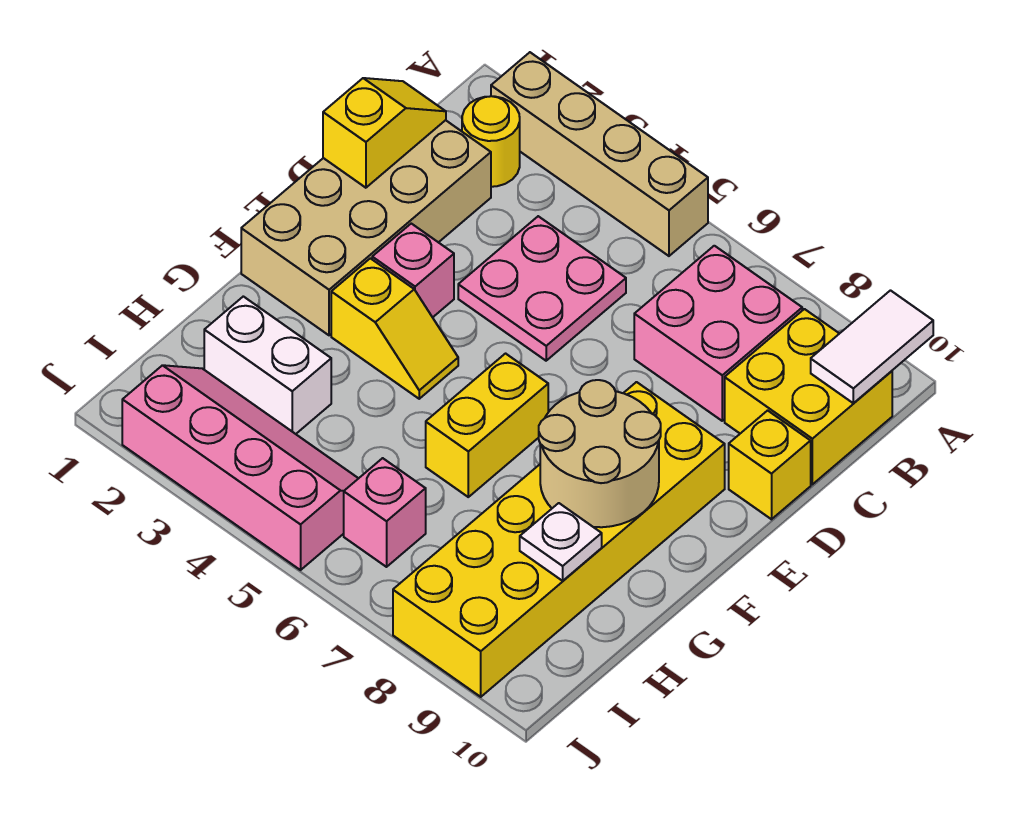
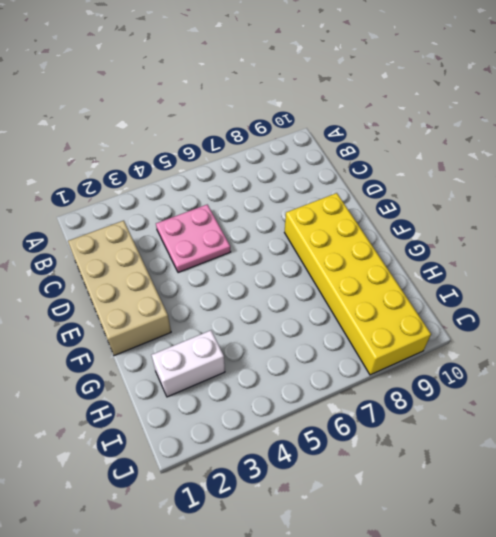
none -> tan 1x4 brick [491,52,708,256]
none -> yellow 1x1 round brick [462,96,520,187]
none -> pink 2x2 brick [634,246,802,421]

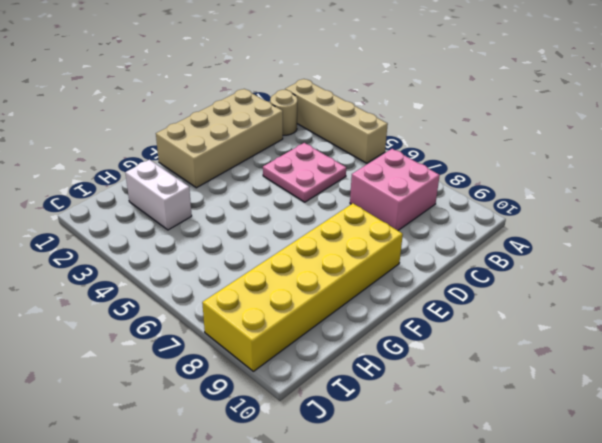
tan 1x1 round brick [270,90,297,135] -> yellow 1x1 round brick [462,96,520,187]
none -> yellow 2x2 brick [725,309,892,484]
none -> yellow 1x1 brick [729,411,811,519]
none -> pink 1x1 brick [372,224,454,317]

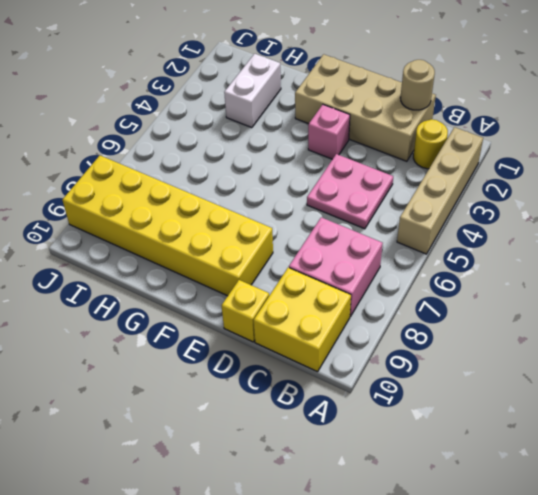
tan 1x1 round brick [400,60,435,110] -> yellow 1x2 slope [323,78,446,188]
none -> yellow 1x2 slope [331,258,458,399]
none -> yellow 1x2 brick [426,354,548,497]
none -> pink 2x4 slope [122,365,359,570]

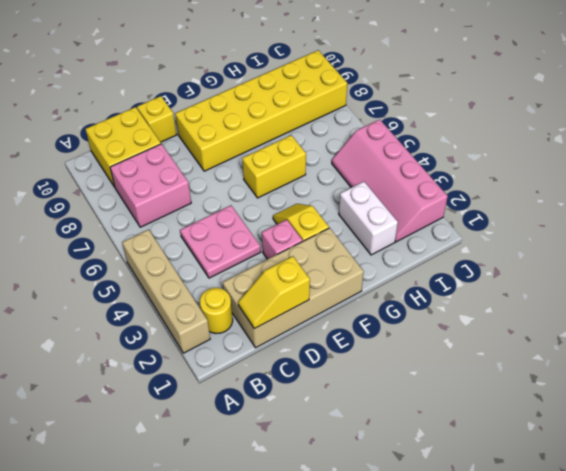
none -> pink 1x1 brick [344,458,426,567]
none -> white 1x2 tile [811,291,933,403]
none -> tan 2x2 round brick [539,380,661,527]

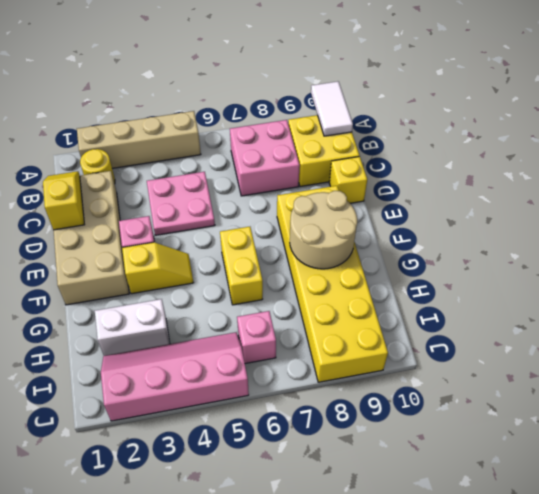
none -> white 1x1 plate [520,503,602,581]

